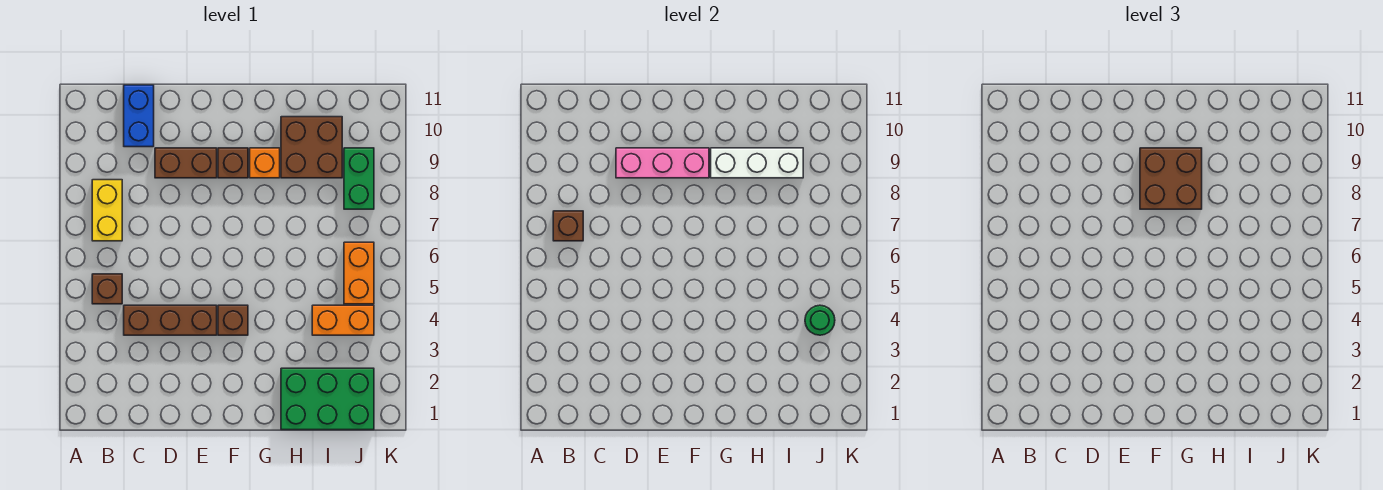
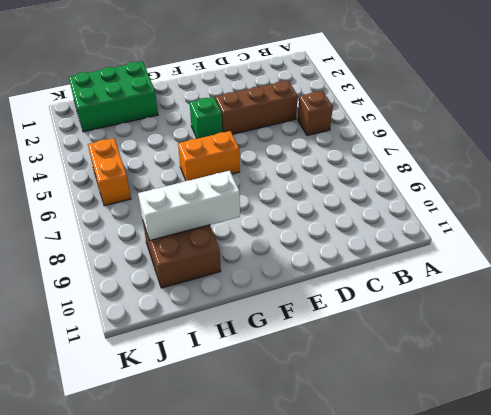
green 1x1 brick [190,97,222,139] -> brown 1x1 brick [218,305,248,335]
orange 1x2 brick [178,131,240,181] -> orange 1x2 brick moved to [312,305,374,335]
none -> yellow 1x2 brick [92,180,122,241]
none -> blue 1x2 brick [124,85,154,147]
none -> brown 1x2 brick [155,148,217,178]

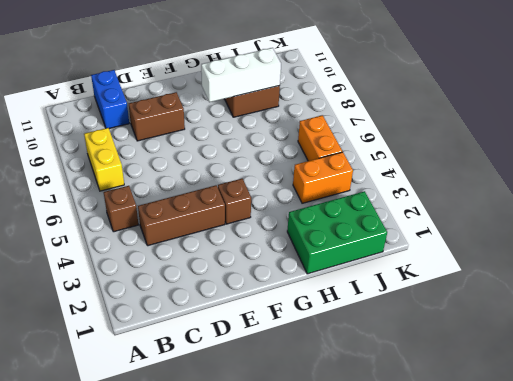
none -> brown 1x1 brick [218,148,248,178]
none -> orange 1x1 brick [250,148,280,178]
none -> green 1x2 brick [344,148,374,209]

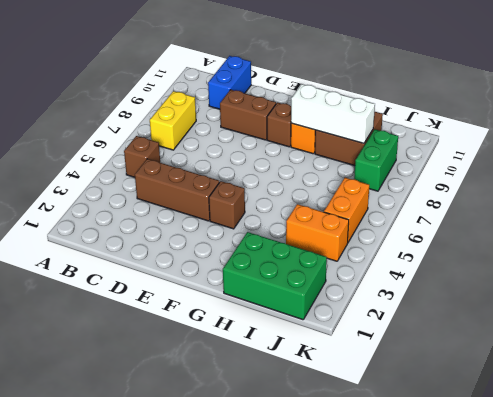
none -> brown 1x1 brick [553,211,583,241]
none -> pink 1x3 brick [616,148,709,178]
none -> green 1x1 round brick [805,305,835,335]

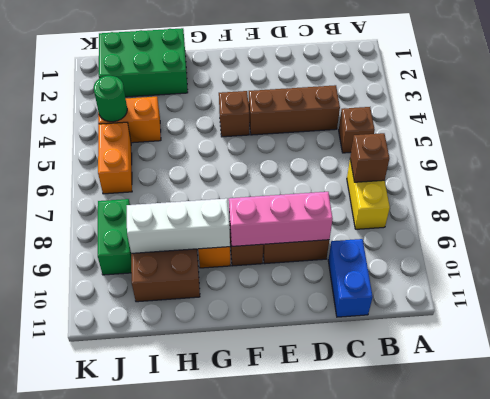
none -> brown 2x2 brick [1140,148,1202,209]

